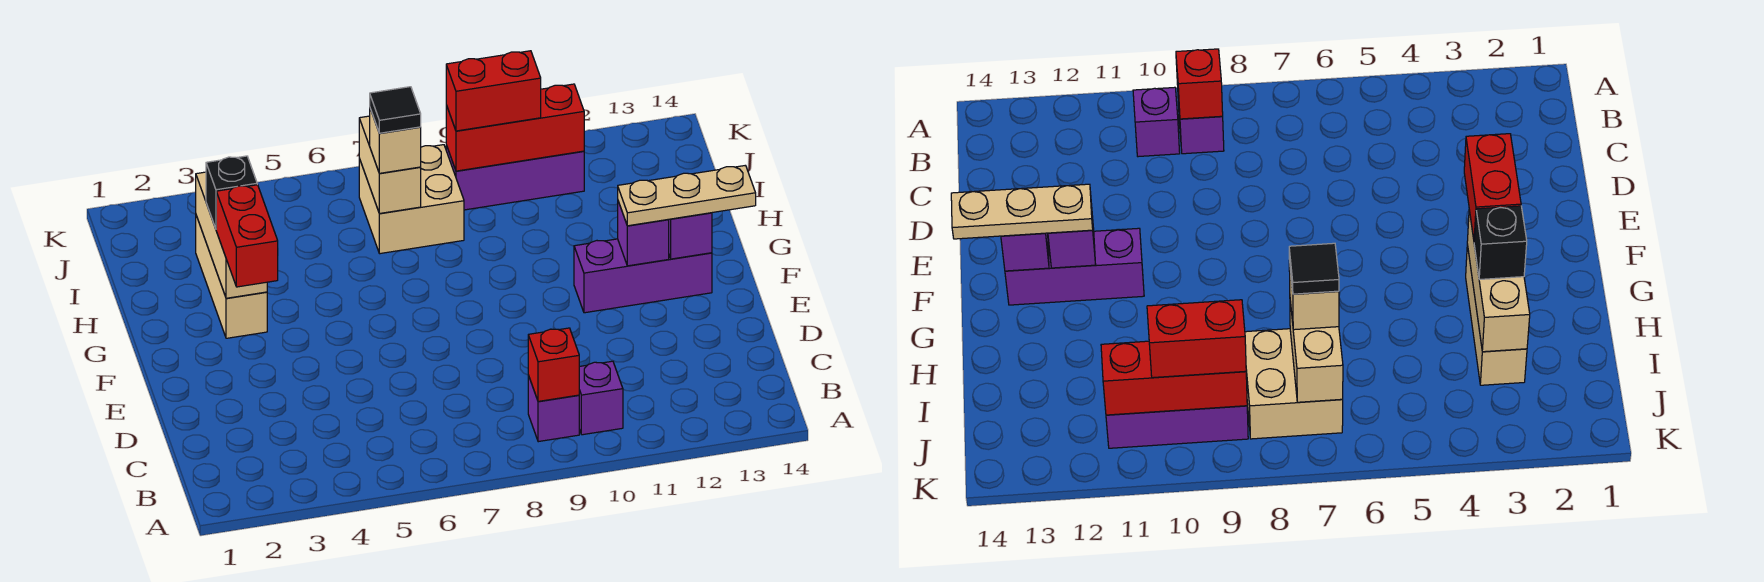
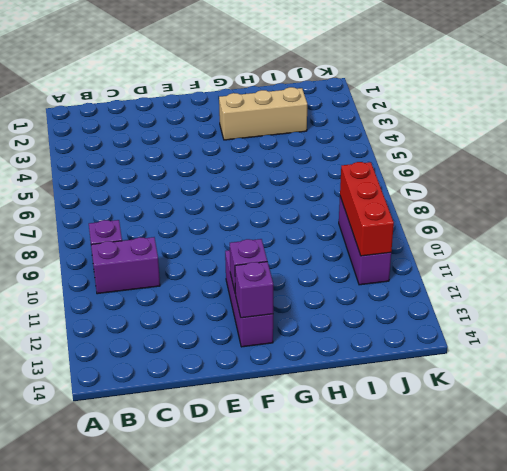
purple 1x2 brick [91,237,160,294] -> purple 1x1 brick [579,361,623,435]
none -> tan 2x2 brick [359,145,464,254]
none -> red 1x1 brick [528,328,579,401]
none -> tan 1x3 brick [196,172,267,298]

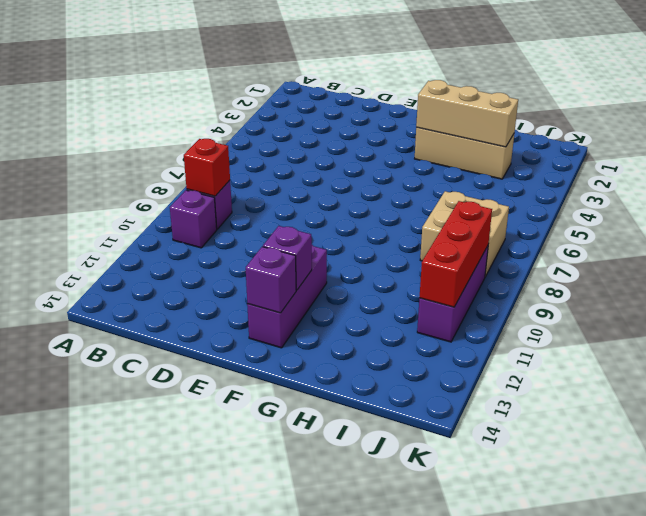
none -> tan 1x2 brick [359,116,421,214]
none -> red 1x2 brick [216,185,278,287]
none -> tan 1x3 plate [618,165,756,226]

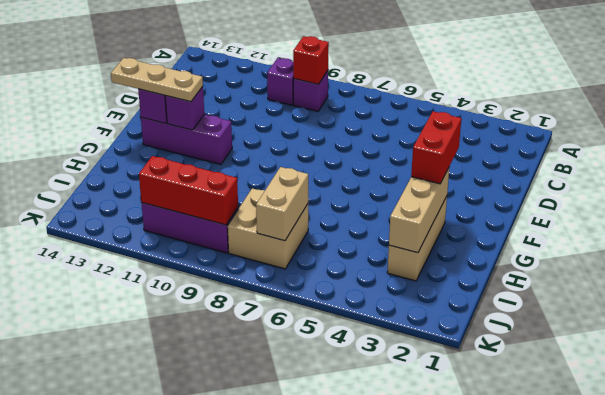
none -> black 1x1 brick [206,156,257,229]
none -> tan 1x1 brick [370,109,421,173]
none -> red 1x2 brick [446,51,541,131]

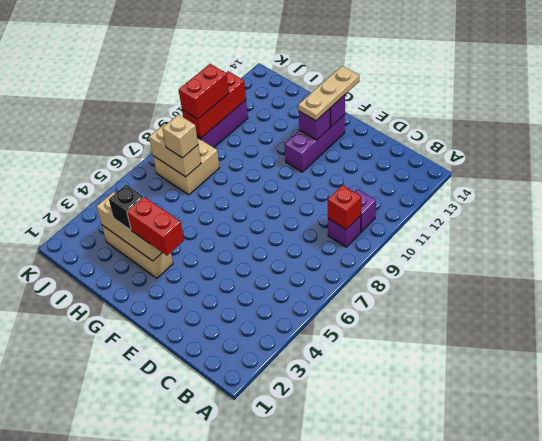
none -> black 1x1 tile [370,87,421,133]

